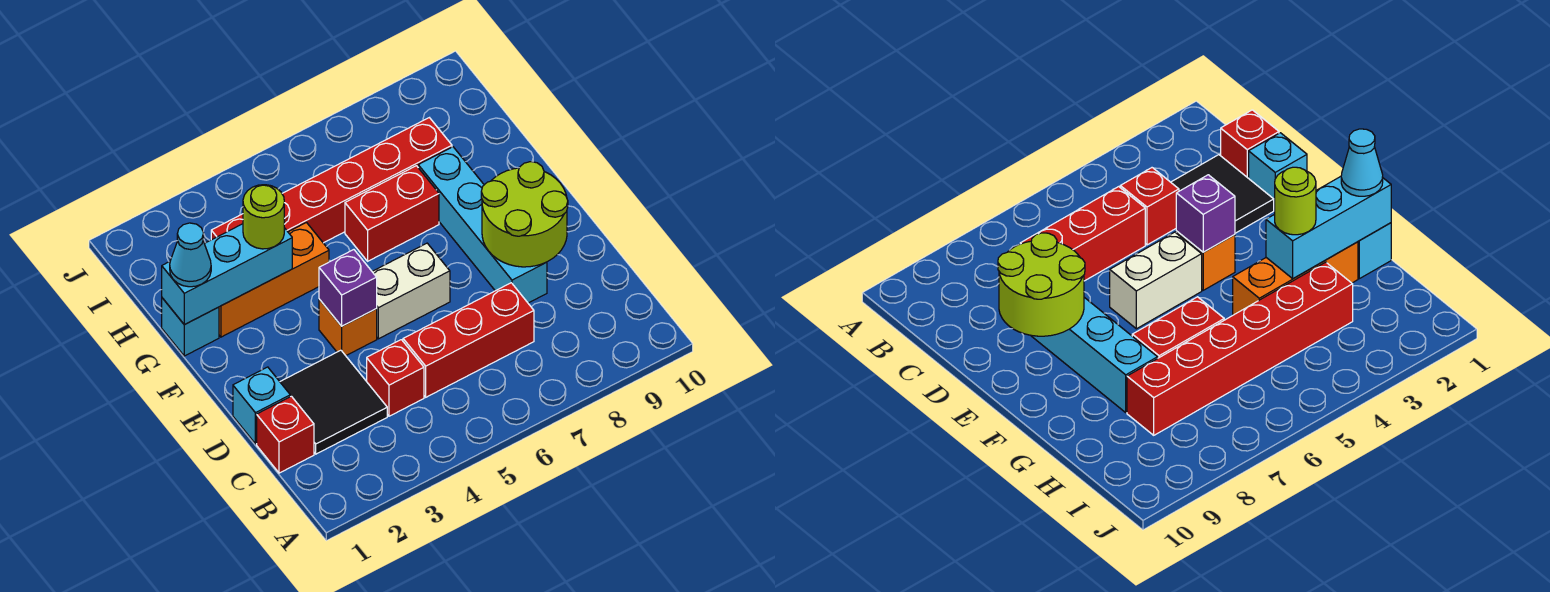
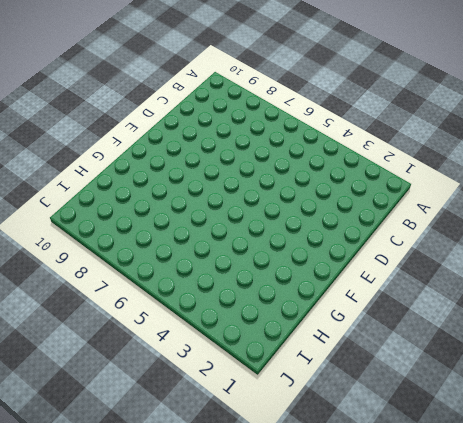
none -> red 1x1 brick [257,396,314,473]
none -> black 2x2 tile [280,350,387,454]
none -> red 1x1 brick [367,340,424,416]

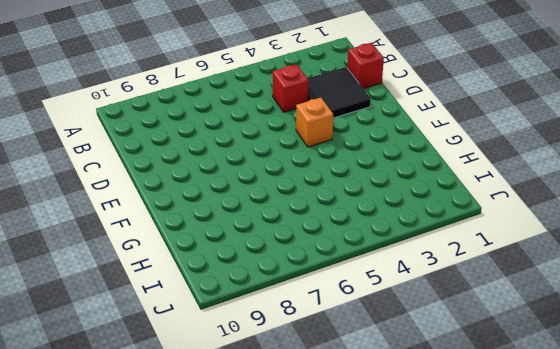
none -> red 1x3 brick [403,283,534,397]
none -> cyan 1x1 brick [233,367,290,444]
none -> cyan 1x4 brick [418,147,547,303]

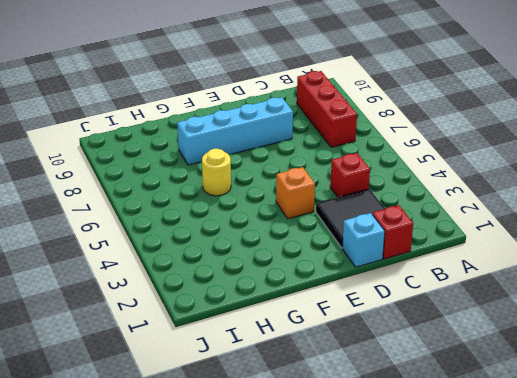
red 1x3 brick [297,71,357,147] -> red 1x3 brick moved to [403,283,534,397]
yellow 1x1 round brick [202,149,231,196] -> red 1x2 brick [345,166,439,261]
none -> white 1x2 brick [372,243,450,339]
none -> cyan 1x1 brick [162,298,219,356]
none -> orange 1x3 brick [219,223,329,337]

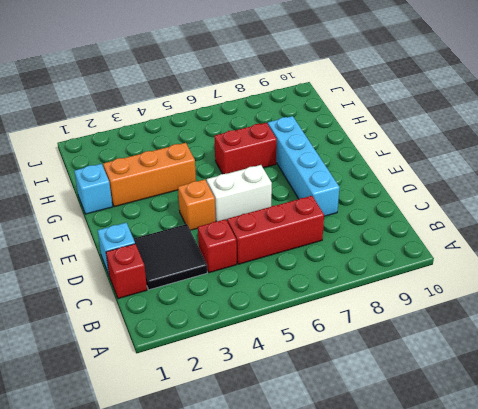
none -> red 1x6 brick [211,118,452,243]
none -> lime 2x2 round brick [481,162,568,267]
none -> purple 1x1 brick [319,250,377,326]

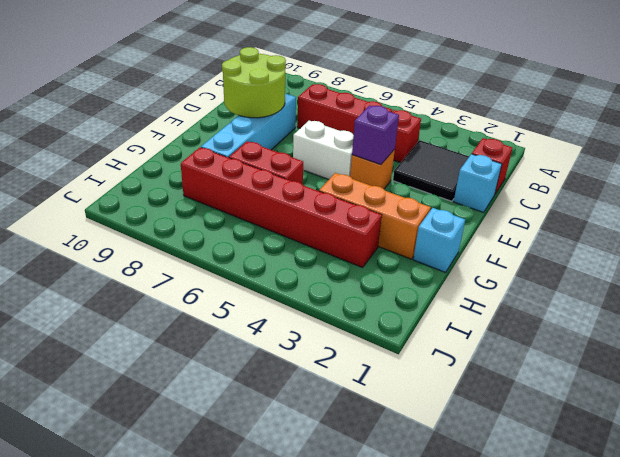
none -> cyan 1x3 brick [162,224,292,325]
none -> cyan 1x1 cone [170,223,211,287]
none -> lime 1x1 round brick [243,185,284,249]

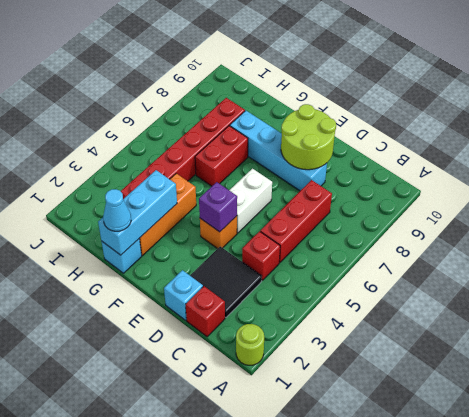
lime 1x1 round brick [236,324,264,365] -> lime 1x1 round brick moved to [243,185,284,249]

